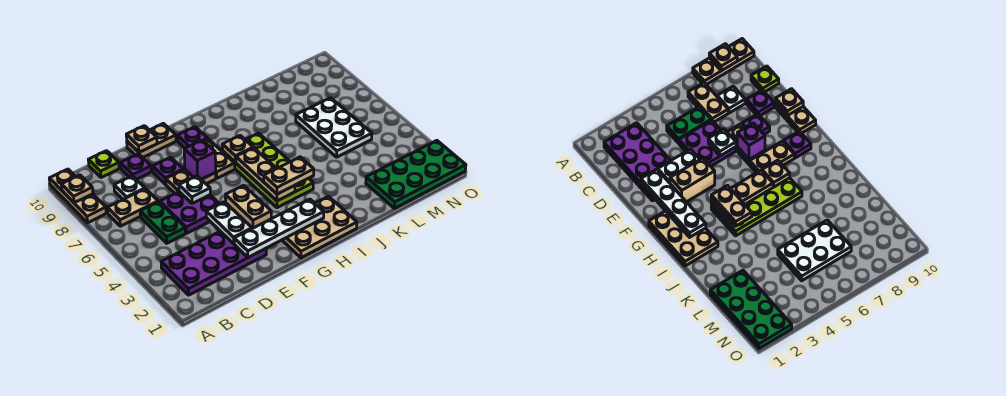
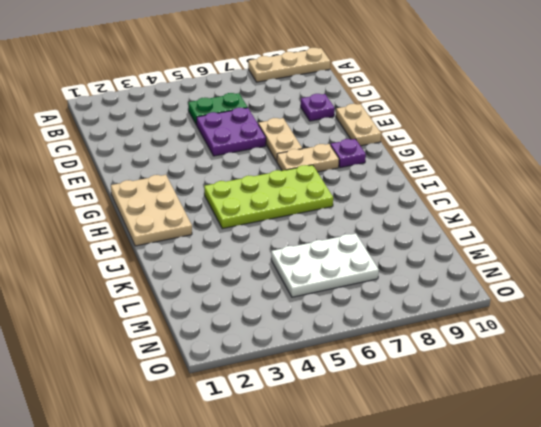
none -> purple 2x4 plate [161,231,266,295]
none -> tan 1x2 plate [108,189,158,226]
none -> white 1x1 plate [114,176,145,199]

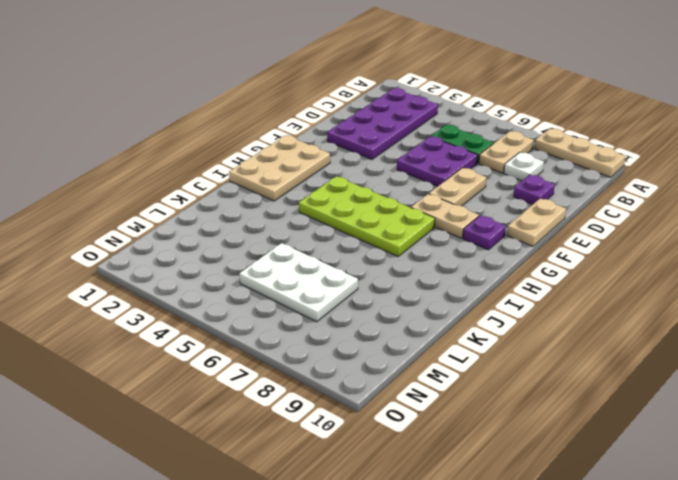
none -> lime 1x1 plate [88,151,119,178]
none -> purple 1x1 plate [153,157,183,184]
none -> tan 1x2 brick [225,185,271,229]

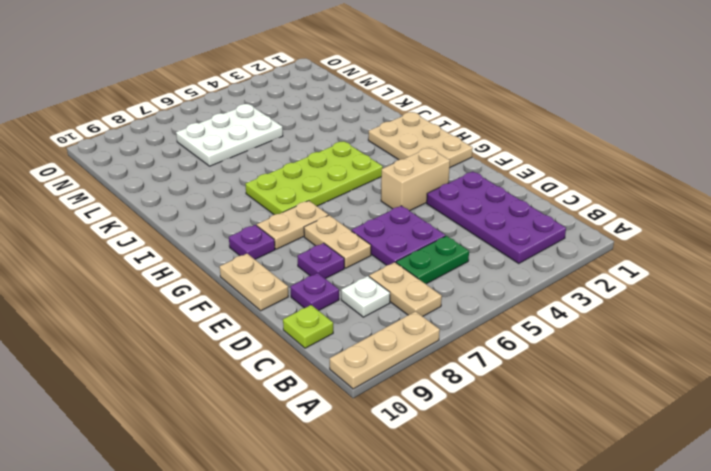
none -> green 2x4 plate [366,140,466,208]
none -> tan 1x1 plate [61,175,93,203]
none -> white 1x4 plate [234,199,324,257]

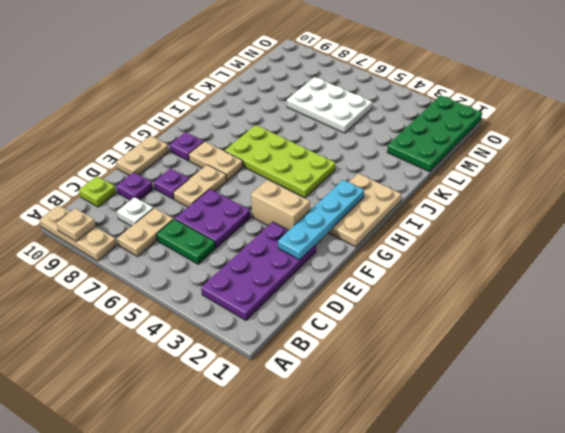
cyan 1x4 plate [278,180,364,260] -> white 1x4 plate [234,199,324,257]
none -> white 1x2 plate [206,202,252,244]
none -> white 1x1 plate [179,176,210,204]
none -> tan 1x1 plate [126,126,157,152]

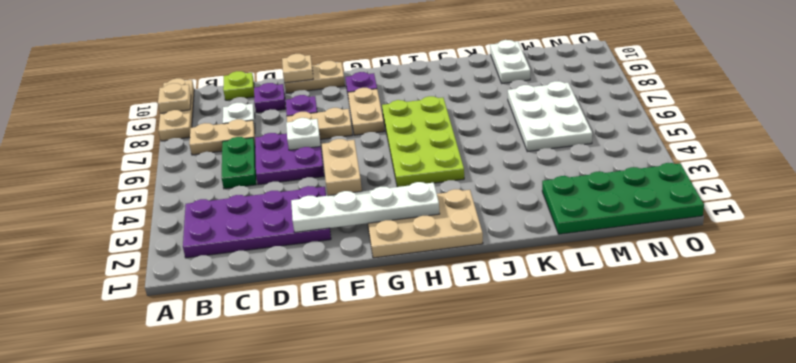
white 1x2 plate [490,40,530,83] -> white 1x2 plate moved to [206,202,252,244]
none -> purple 1x1 brick [184,140,216,179]
none -> tan 1x3 plate [236,148,295,201]
none -> tan 1x1 plate [222,136,253,162]

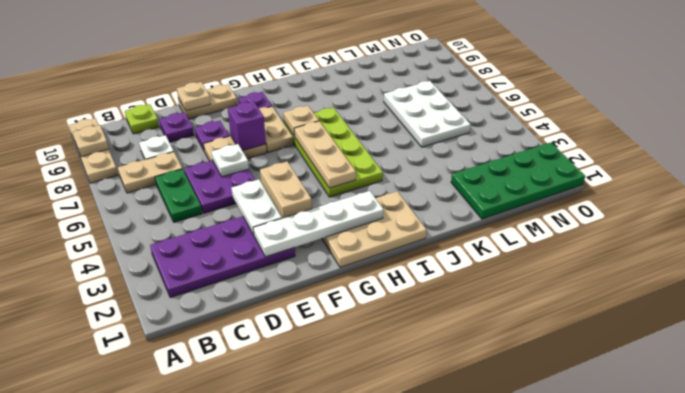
none -> tan 1x2 plate [264,157,314,194]

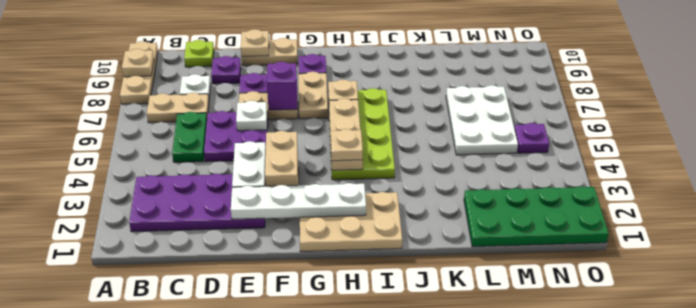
tan 1x1 plate [330,129,363,161] -> tan 1x2 plate [264,157,314,194]
purple 1x1 plate [514,123,549,153] -> none

